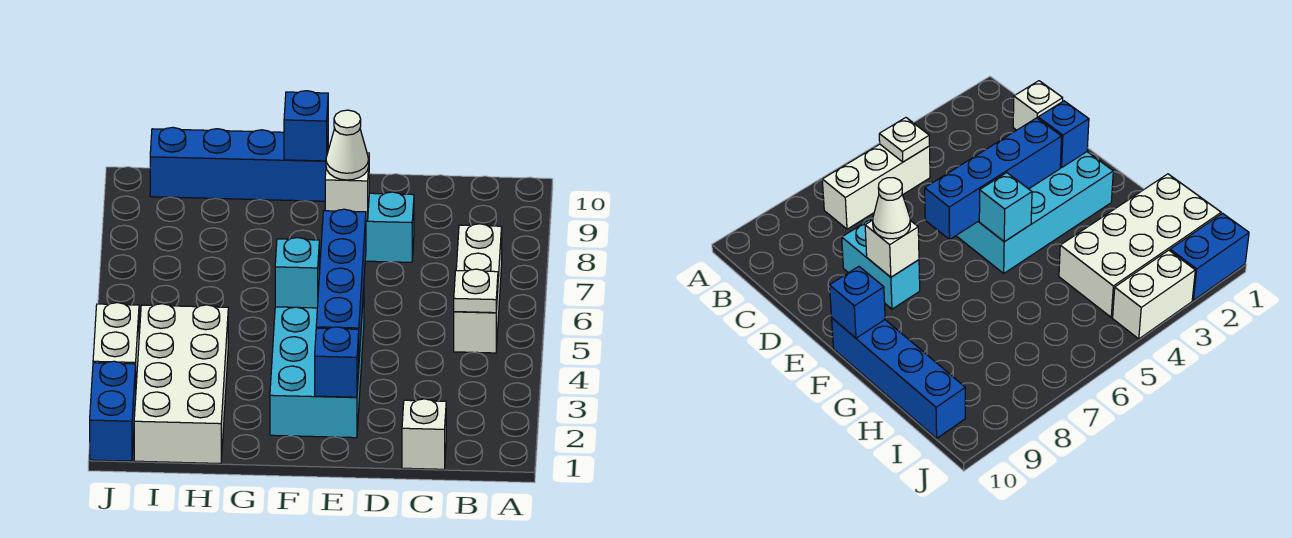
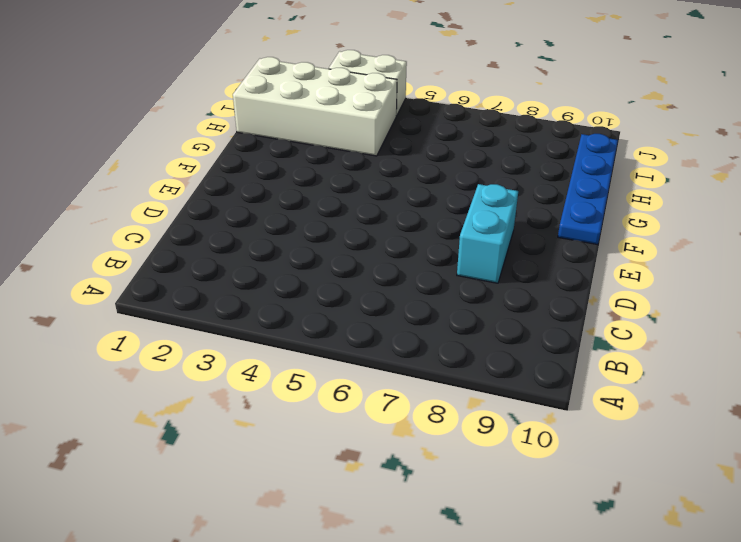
blue 1x4 plate [558,134,618,245] -> blue 1x4 brick [150,127,328,201]
none -> white 1x3 brick [454,224,502,353]
none -> white 1x1 brick [402,399,446,469]
none -> cyan 2x4 brick [270,291,364,438]

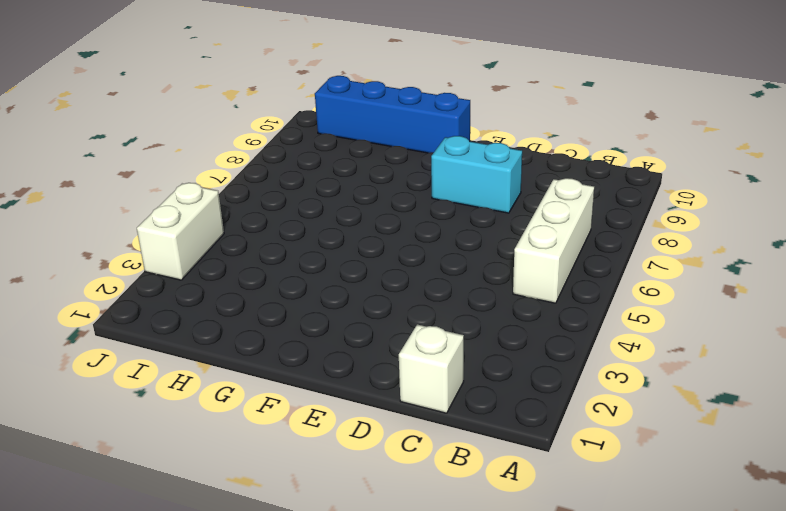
none -> cyan 2x4 brick [270,291,364,438]
none -> white 2x4 brick [134,304,228,464]
none -> blue 1x2 brick [90,361,136,461]

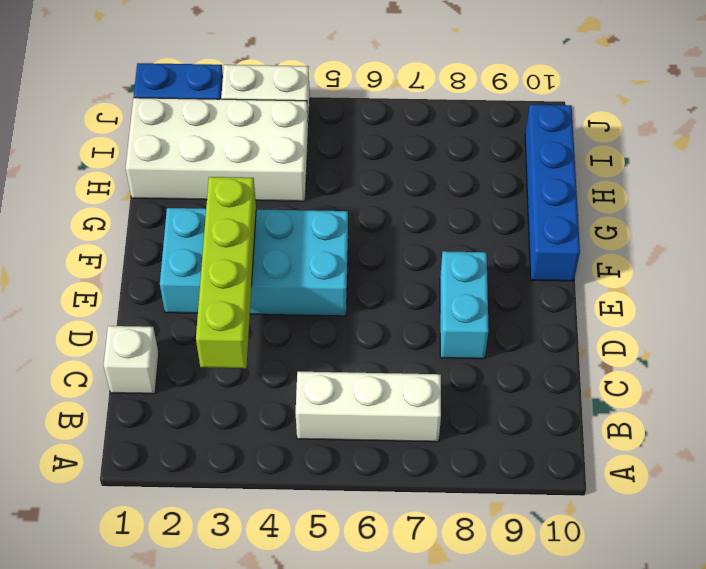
lime 1x4 brick [196,177,256,368] -> blue 1x4 brick [316,209,366,357]
none -> white 1x1 plate [454,269,498,313]
none -> blue 1x1 brick [315,327,359,397]
none -> white 1x1 brick [325,152,369,221]

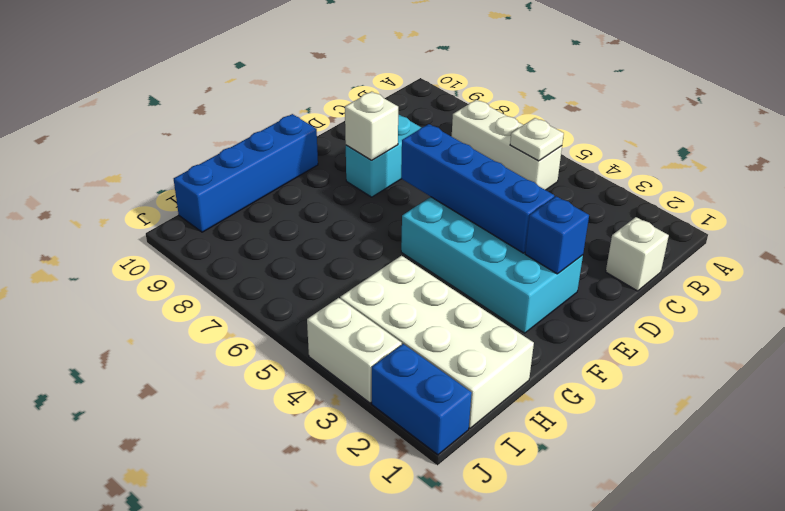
none -> cyan 1x1 brick [275,238,319,308]
none -> blue 1x1 brick [284,91,328,161]
none -> white 1x1 cone [326,110,369,180]

